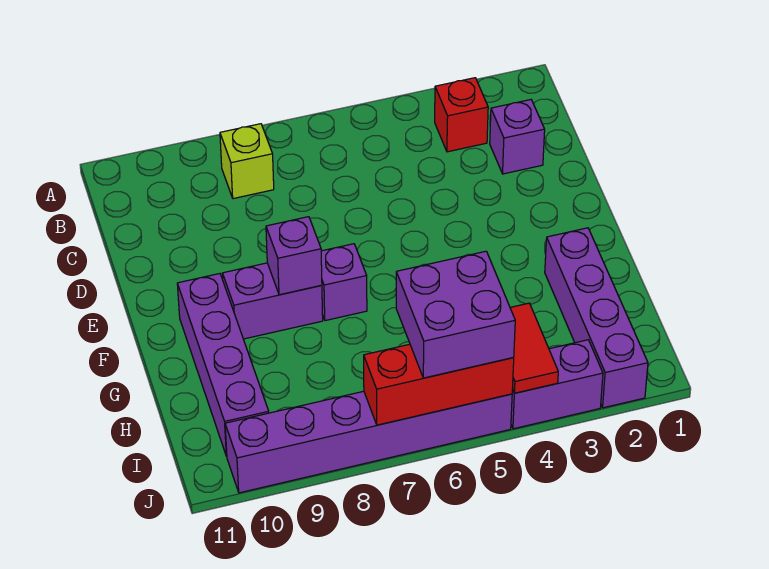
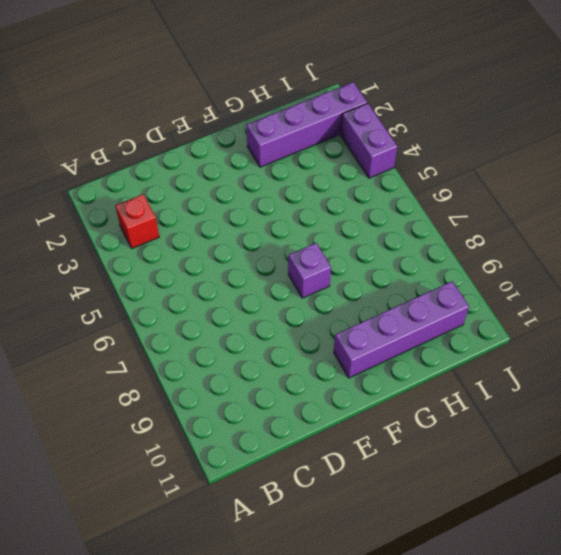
none -> lime 1x1 brick [220,124,274,199]
none -> purple 1x1 brick [490,100,545,174]
none -> purple 1x2 brick [222,263,323,339]

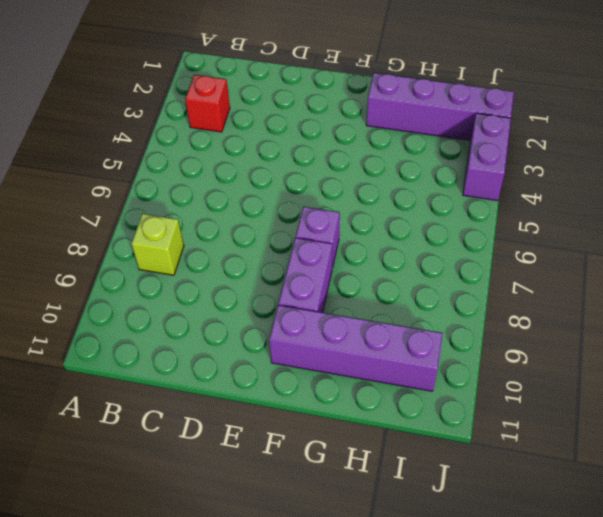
none -> purple 1x1 brick [490,100,545,174]
none -> purple 1x6 brick [225,391,512,493]
none -> purple 1x1 brick [266,217,322,295]

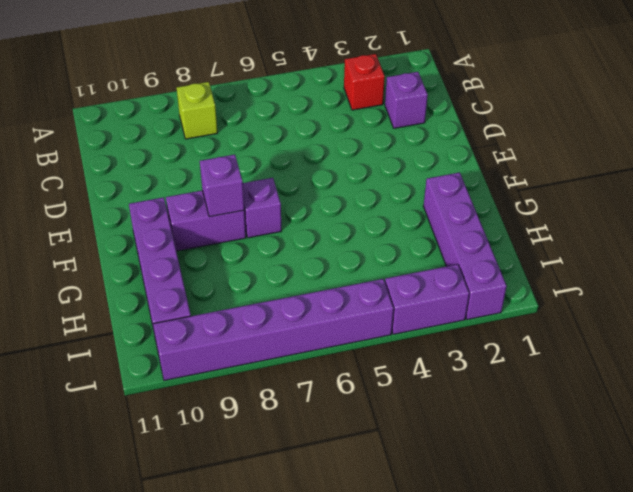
none -> red 1x2 tile [510,303,558,393]
none -> red 1x3 brick [364,344,514,425]
none -> purple 2x2 brick [396,251,515,378]

